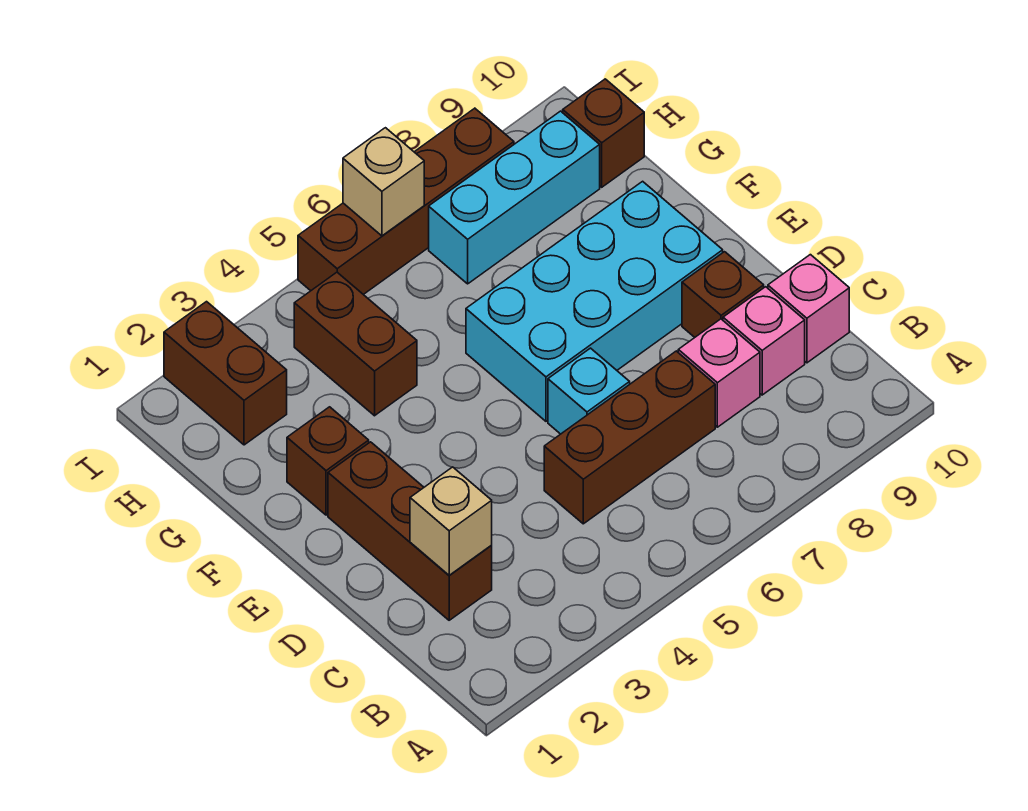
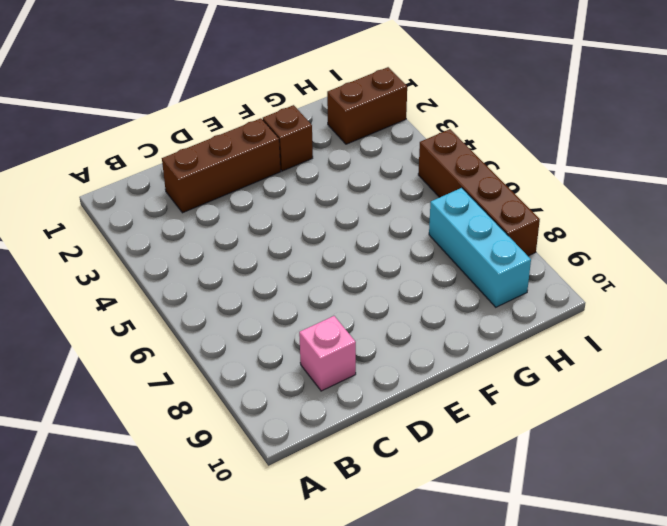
none -> brown 1x3 brick [544,351,715,524]
none -> pink 1x1 brick [678,319,760,427]
none -> pink 1x1 brick [768,255,849,363]

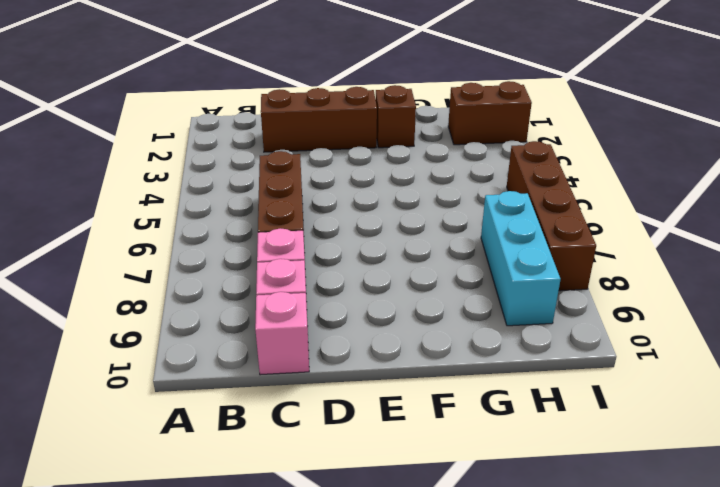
none -> cyan 1x1 brick [548,348,630,434]
none -> brown 1x1 brick [682,252,764,337]
none -> cyan 2x4 brick [466,181,723,421]

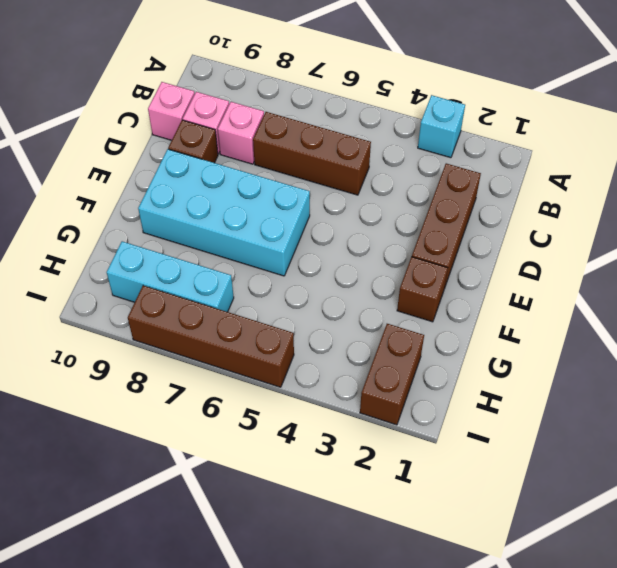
cyan 1x1 brick [418,95,465,158] -> cyan 1x1 brick moved to [548,348,630,434]
none -> brown 1x2 brick [294,272,417,416]
none -> brown 1x1 brick [563,79,644,187]
none -> tan 1x1 brick [410,467,492,575]

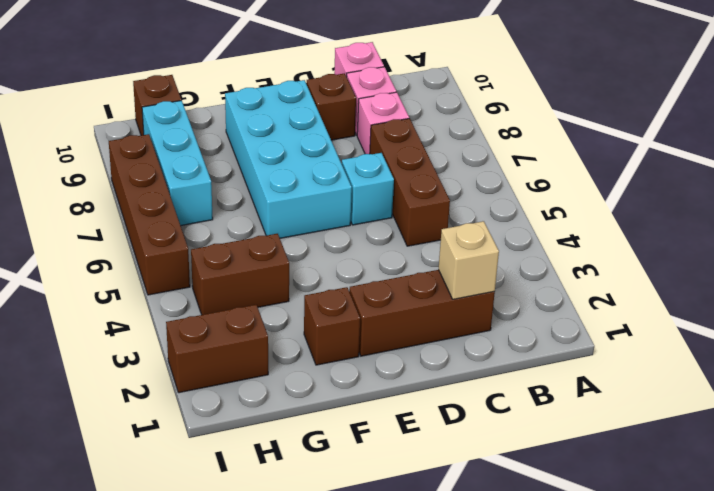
none -> tan 1x1 brick [343,128,424,236]

